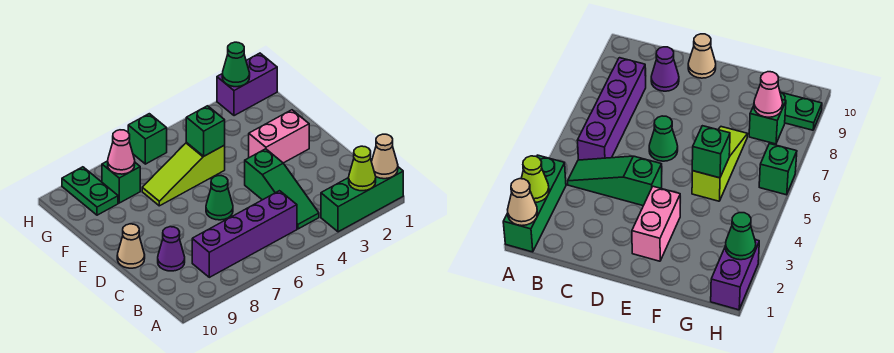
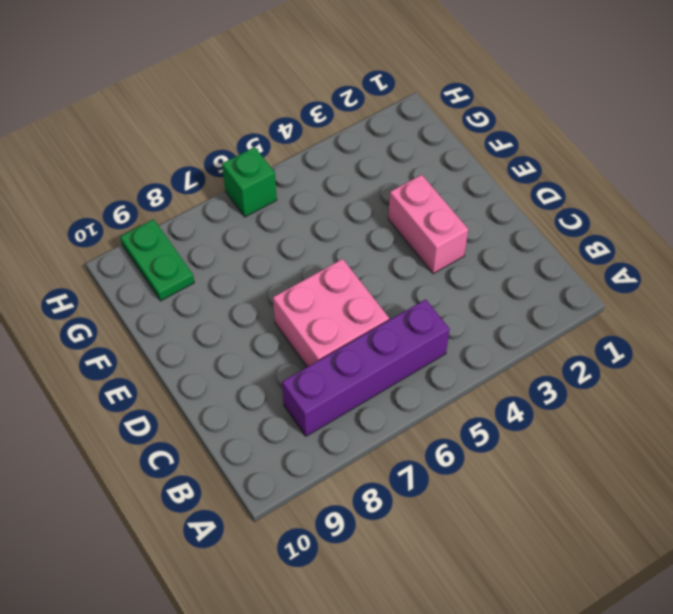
pink 2x2 brick [273,259,389,367] -> green 1x1 cone [206,176,233,220]
pink 1x2 brick [388,175,468,274] -> pink 1x2 brick turned to [249,110,309,163]
none -> green 1x3 brick [321,167,403,232]
none -> green 1x3 slope [245,149,319,229]
none -> purple 1x1 cone [158,227,185,271]

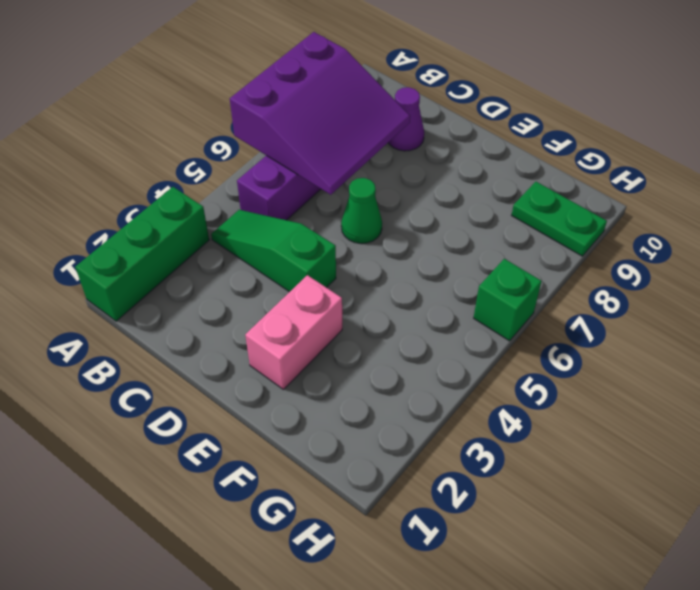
purple 3x3 slope [230,32,410,195] -> none
none -> tan 1x1 cone [117,224,145,268]
none -> lime 1x3 slope [142,143,225,206]
none -> green 1x1 brick [102,161,140,203]

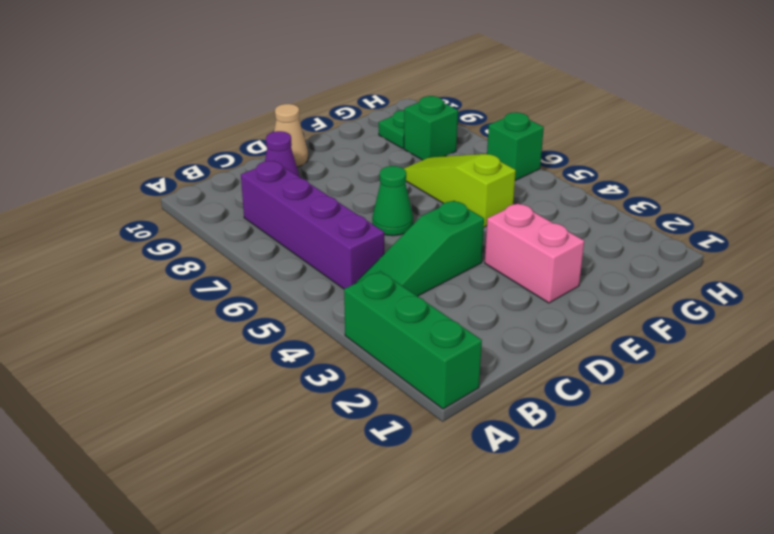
none -> purple 1x2 brick [217,53,277,116]
none -> tan 1x1 cone [371,134,398,179]
none -> lime 1x1 cone [349,146,376,191]

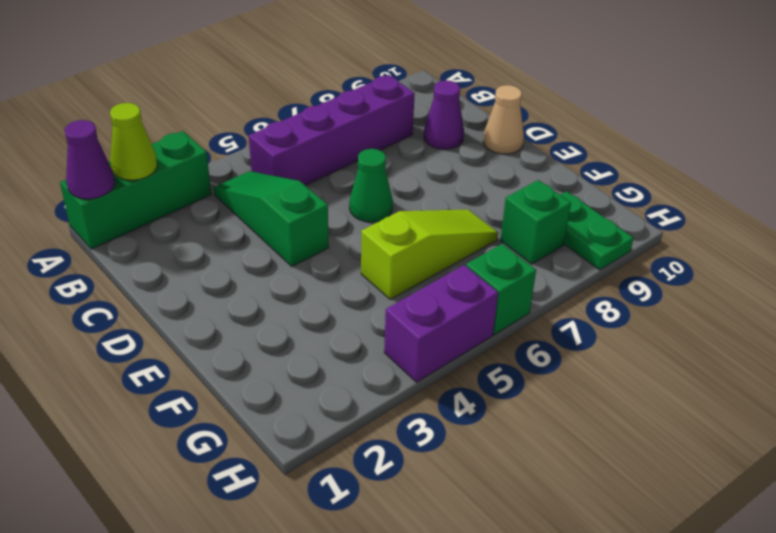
purple 1x1 cone [65,120,115,199] -> tan 1x1 cone [371,134,398,179]
purple 1x2 brick [384,265,498,382] -> purple 1x2 brick moved to [217,53,277,116]
none -> pink 1x2 brick [249,110,309,163]
none -> green 1x1 brick [186,106,225,156]
none -> pink 1x1 cone [108,130,135,174]

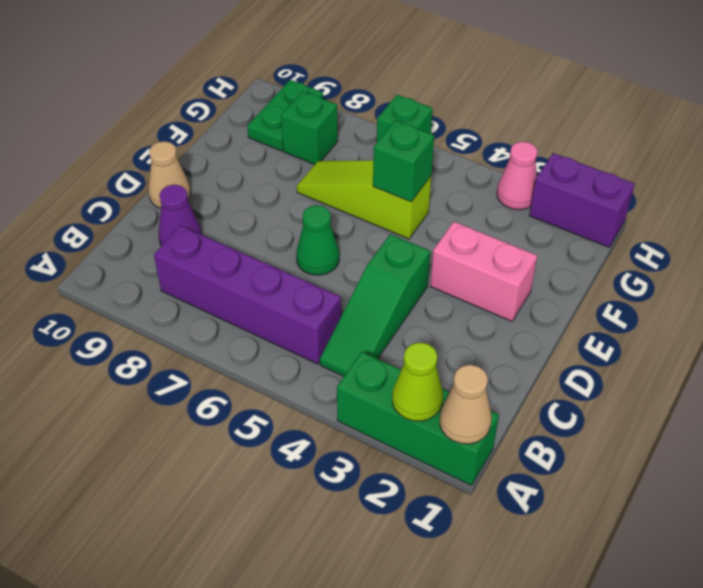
pink 1x1 cone [497,142,537,210] -> pink 1x1 cone moved to [108,130,135,174]
none -> green 1x1 cone [222,42,250,87]

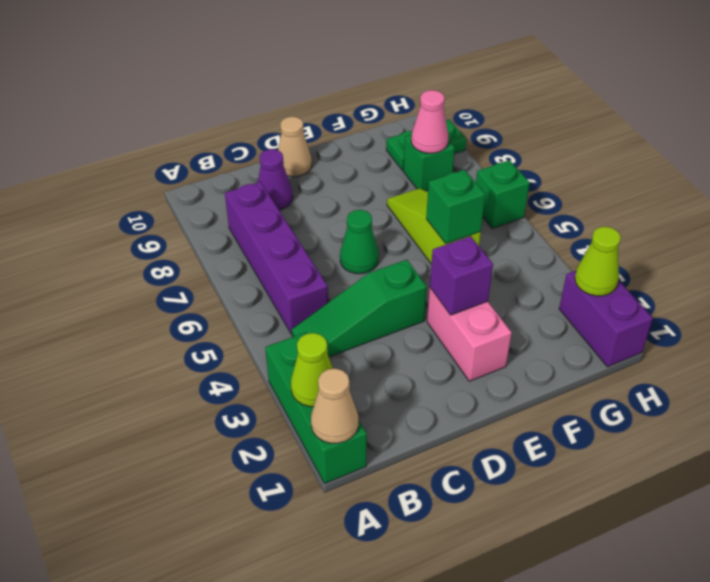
purple 1x1 brick [430,236,493,315] -> none
lime 1x1 cone [575,227,621,296] -> green 1x1 cone [222,42,250,87]

